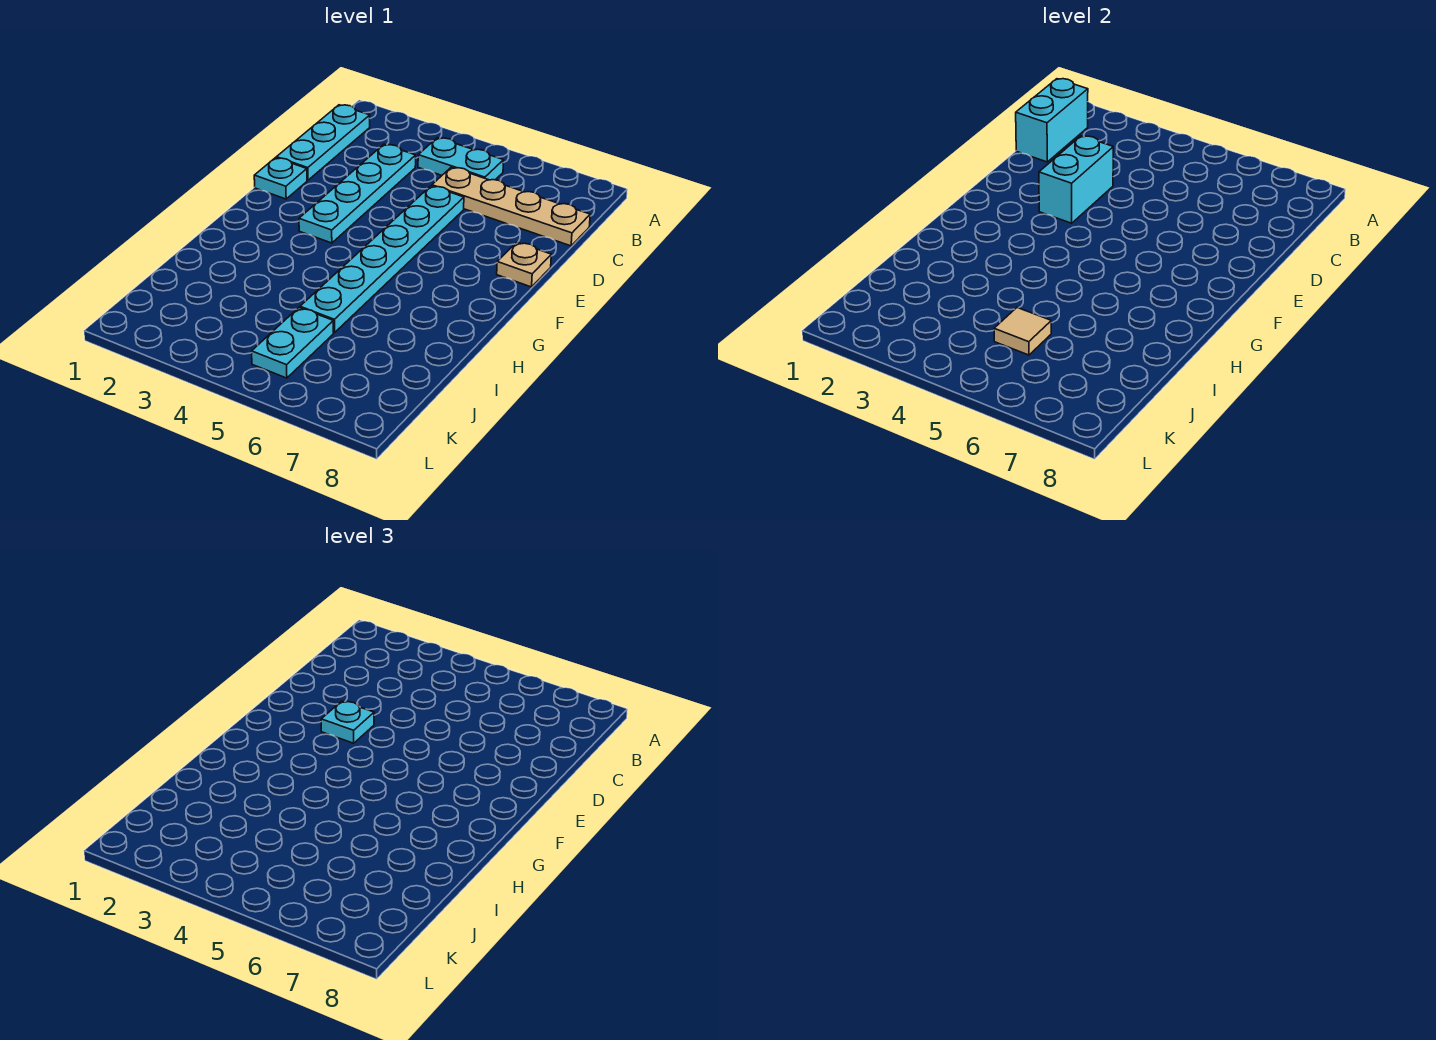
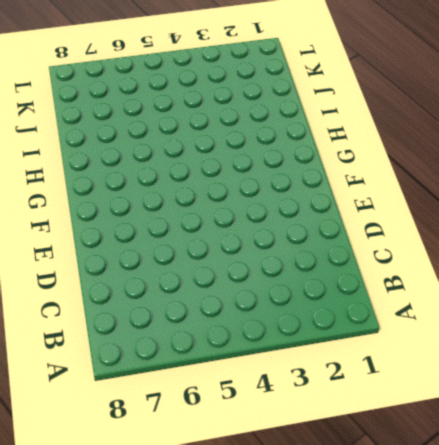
none -> cyan 1x3 plate [277,105,370,180]
none -> cyan 1x2 plate [418,138,504,180]
none -> cyan 1x4 plate [299,144,416,243]

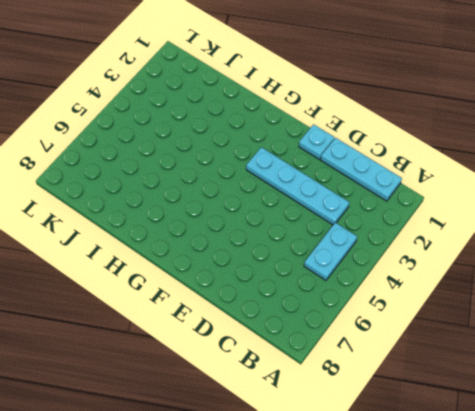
none -> tan 1x4 plate [432,167,590,246]
none -> cyan 1x6 plate [300,186,464,333]
none -> tan 1x1 plate [497,242,551,287]

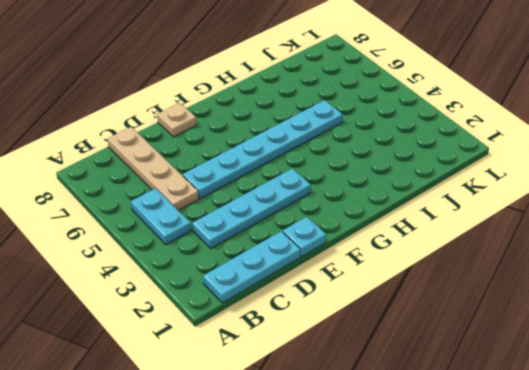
none -> cyan 1x2 plate [252,308,333,378]
none -> cyan 1x2 brick [1016,79,1088,162]
none -> cyan 1x2 brick [1039,136,1113,223]

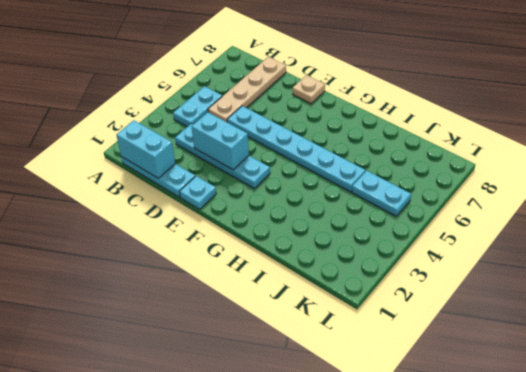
none -> tan 1x1 tile [994,308,1051,355]
none -> cyan 1x1 plate [321,701,374,743]

